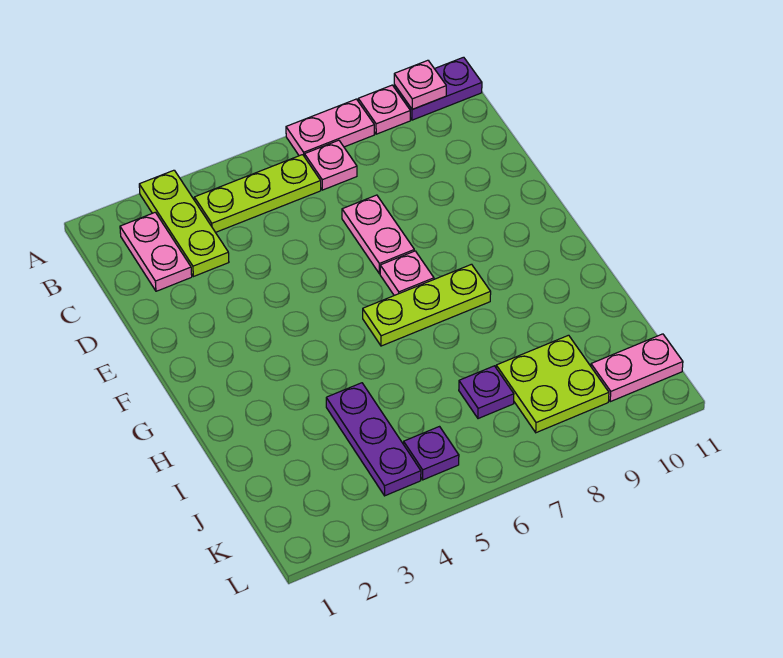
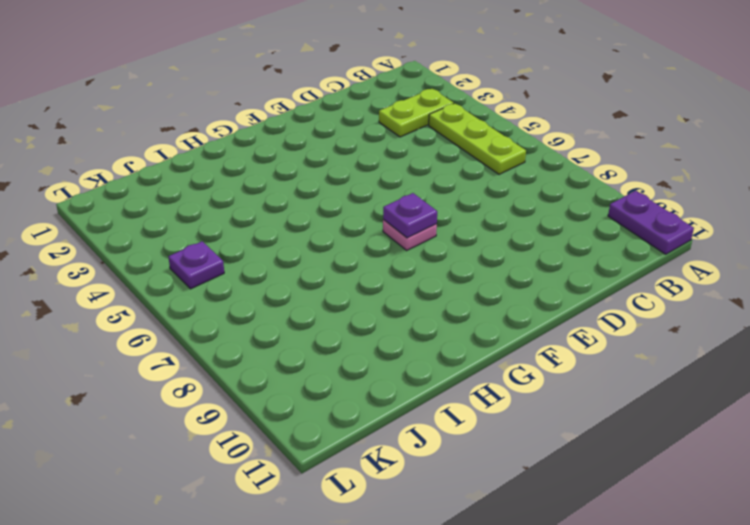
lime 1x2 plate [379,89,454,137] -> lime 1x3 plate [139,170,229,277]
purple 1x1 plate [383,193,437,238] -> purple 1x1 plate moved to [459,366,514,419]
none -> pink 1x2 plate [286,99,374,157]
none -> pink 1x1 plate [358,85,410,134]
none -> pink 1x2 plate [120,212,192,291]

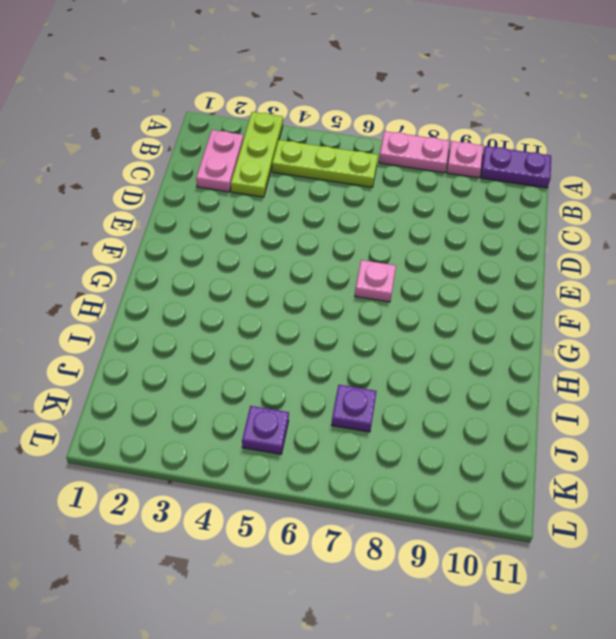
none -> pink 1x1 plate [305,140,357,190]
none -> pink 1x2 plate [342,195,414,274]
none -> lime 1x3 plate [363,264,491,346]

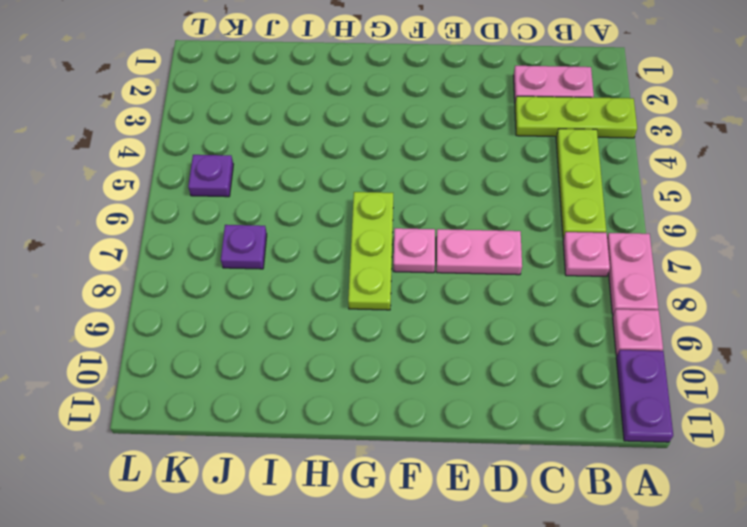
none -> purple 1x3 plate [326,383,421,496]
none -> lime 2x2 plate [496,335,609,433]
none -> pink 1x2 plate [591,334,683,402]

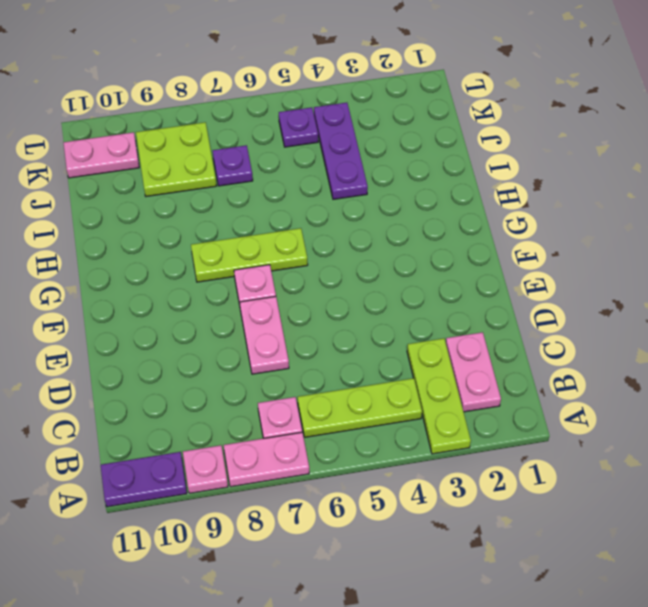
none -> pink 1x1 plate [394,60,446,109]

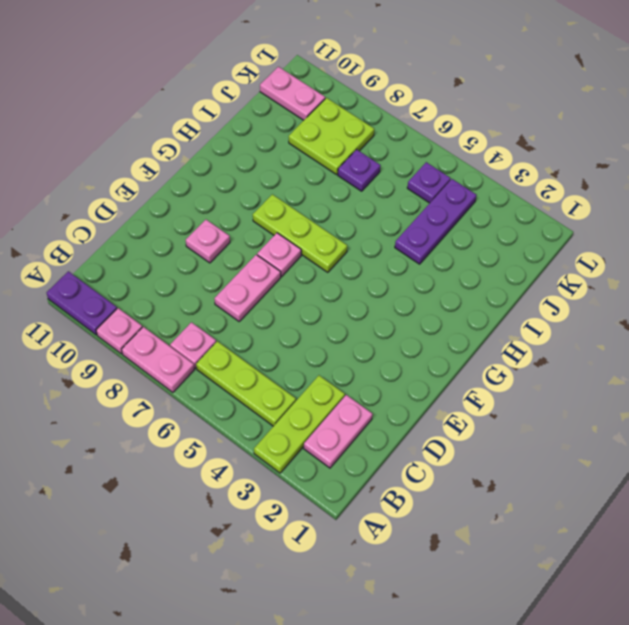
pink 1x1 plate [186,220,230,263] -> pink 1x1 plate moved to [394,60,446,109]

